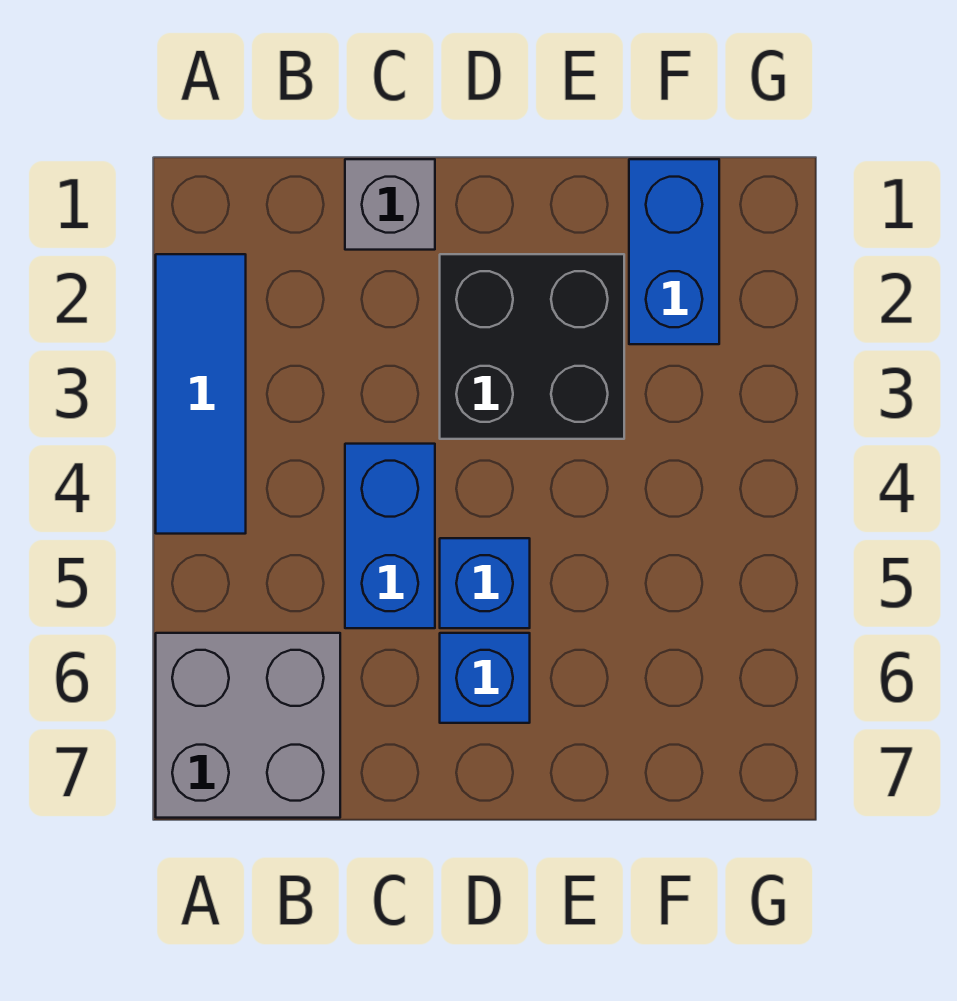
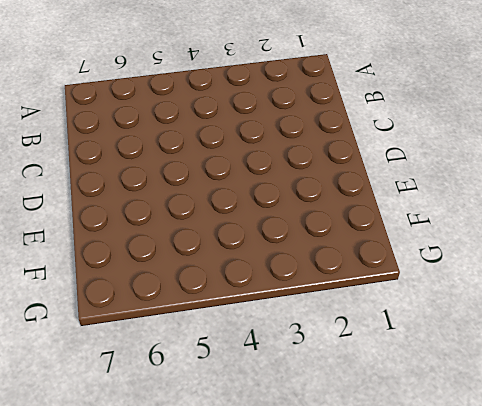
none -> blue 1x3 tile [156,254,246,534]
none -> grey 2x2 brick [156,633,340,818]

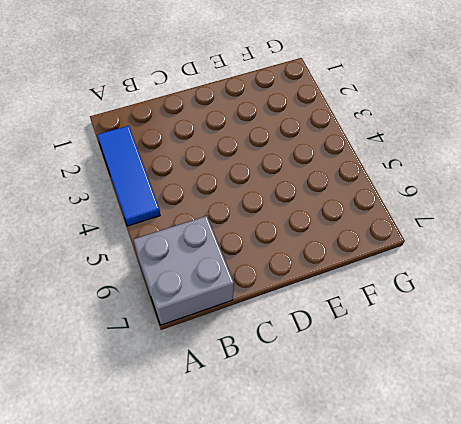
none -> grey 1x1 brick [345,159,435,250]
none -> blue 1x2 brick [345,444,435,628]

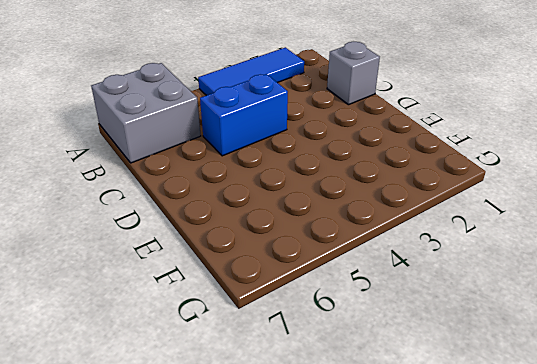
none -> black 2x2 brick [440,254,624,439]
none -> blue 1x1 brick [440,538,530,628]

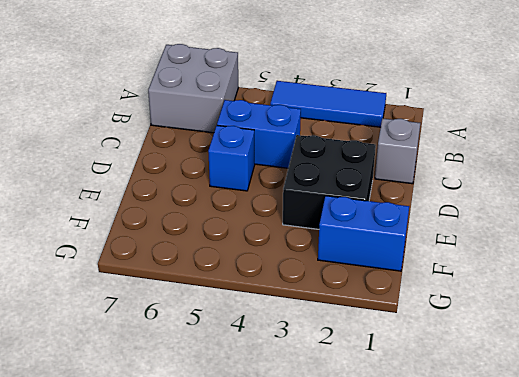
none -> blue 1x1 brick [440,633,530,723]

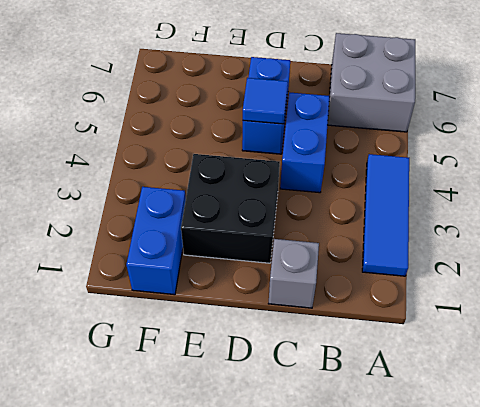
blue 1x1 tile [243,78,288,124] -> none

